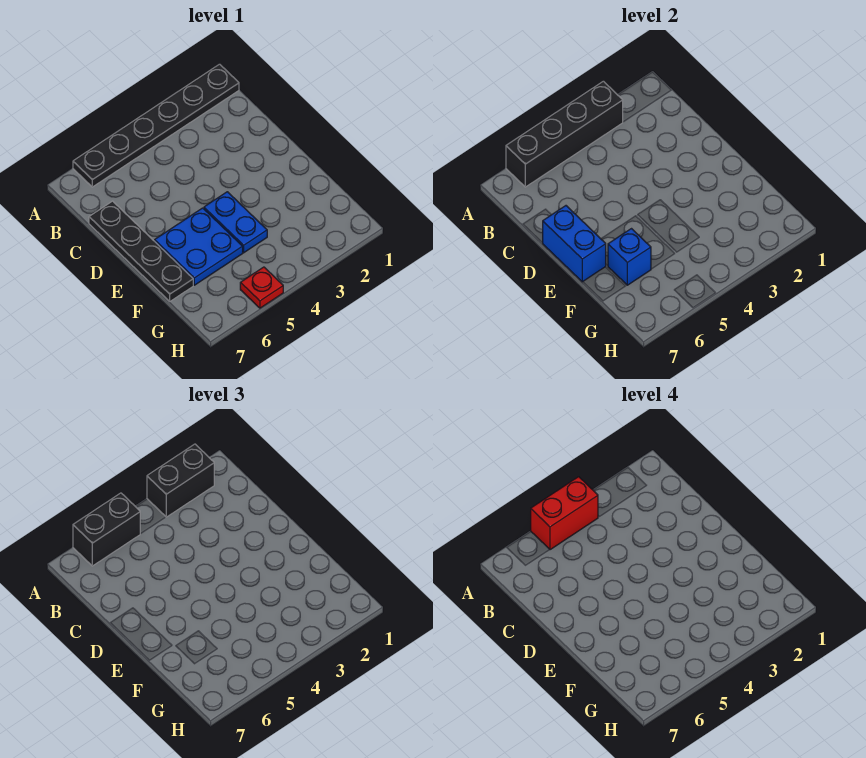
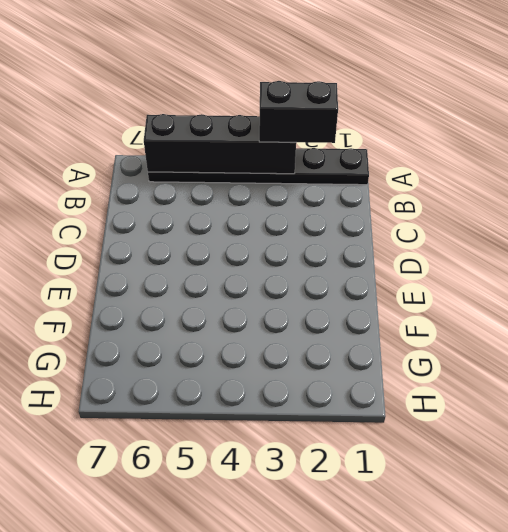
none -> black 1x4 plate [89,201,193,301]
none -> blue 1x2 plate [204,192,267,253]

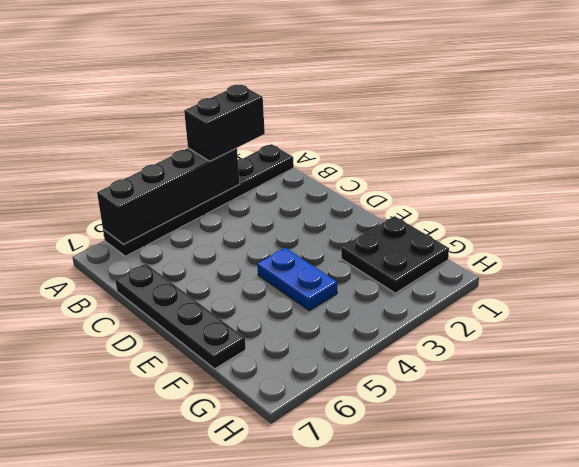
black 2x2 plate [341,216,449,293] -> none
none -> blue 2x2 plate [155,208,243,285]
none -> red 1x1 plate [240,267,283,308]

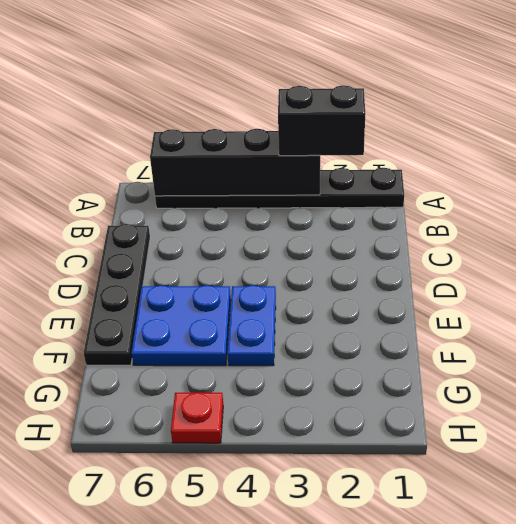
none -> blue 1x2 brick [543,206,606,282]
none -> blue 1x1 brick [608,229,651,285]

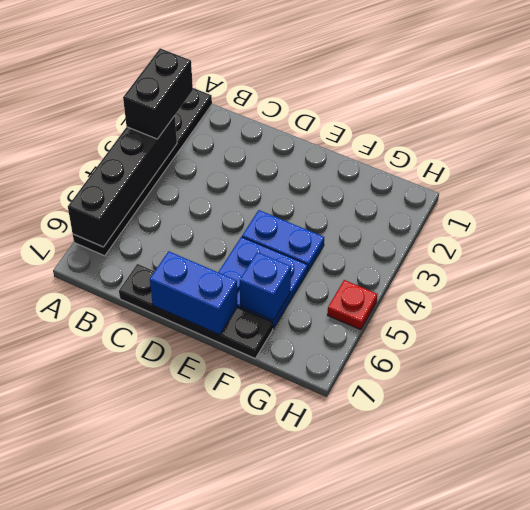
none -> black 1x2 brick [73,493,140,566]
none -> red 1x2 brick [531,477,598,550]

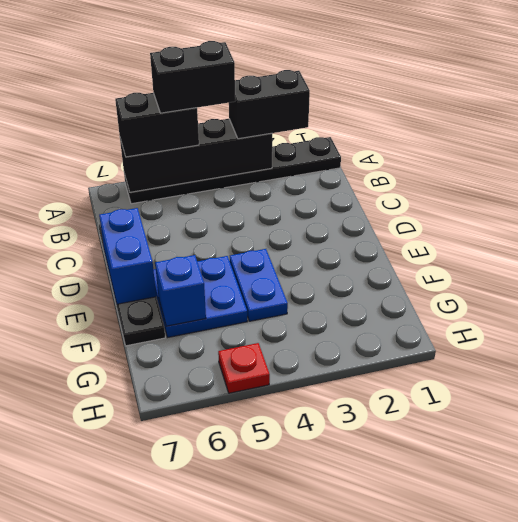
black 1x2 brick [150,41,235,113] -> red 1x2 brick [531,477,598,550]

